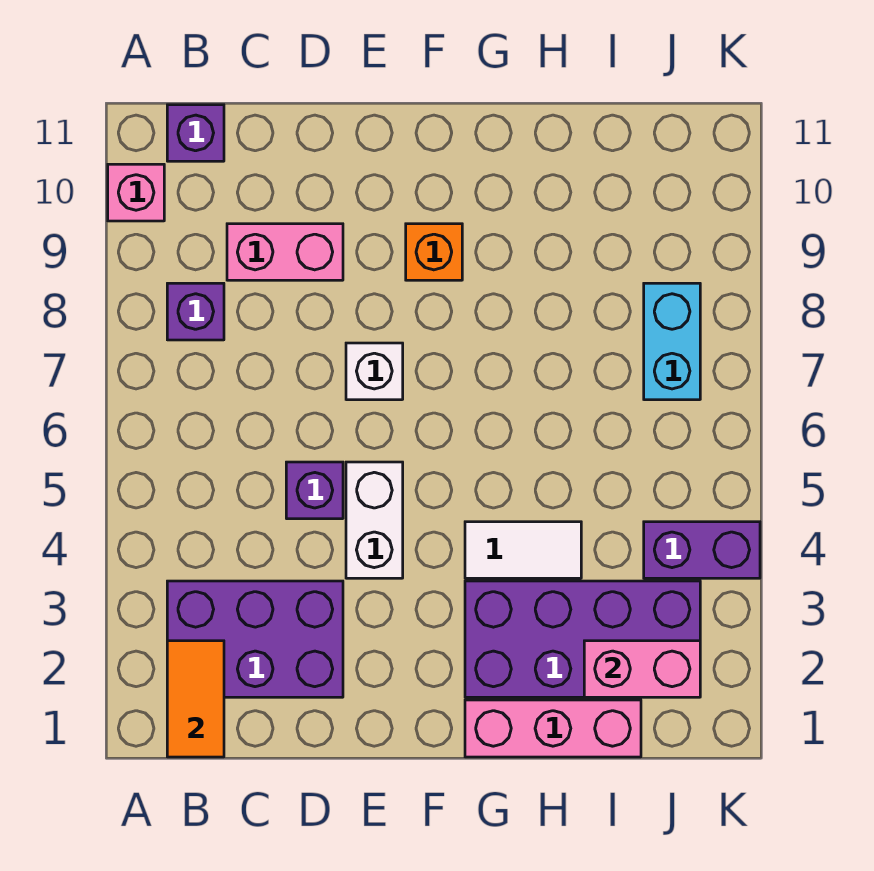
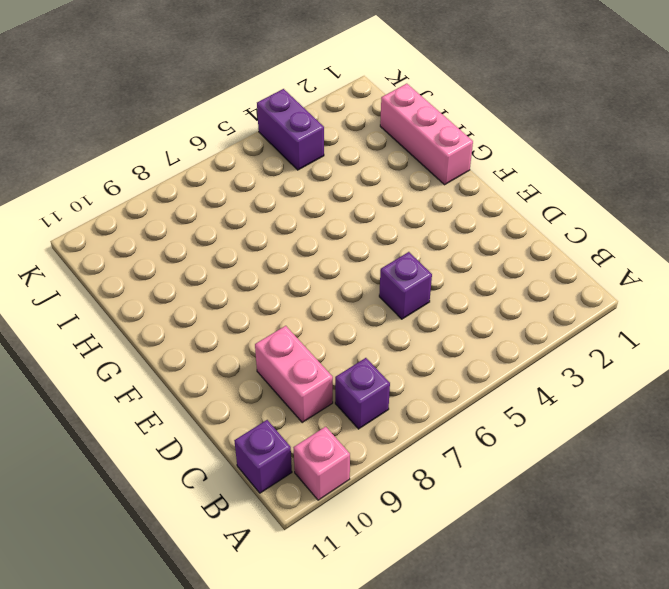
none -> purple 2x3 brick [167,581,343,697]
none -> white 1x2 brick [346,462,403,578]
none -> white 1x1 brick [346,343,403,400]

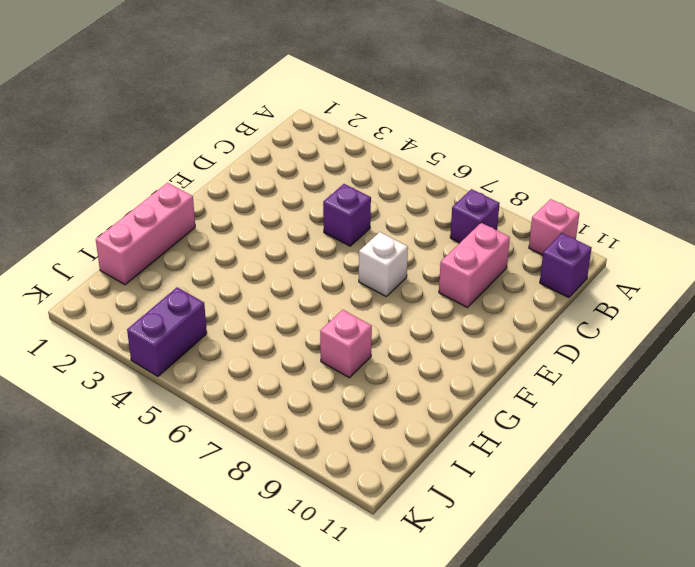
pink 1x1 brick [320,310,372,378] -> none
none -> purple 2x3 brick [167,581,343,697]
none -> white 1x2 brick [346,462,403,578]
none -> orange 1x1 brick [406,224,462,280]

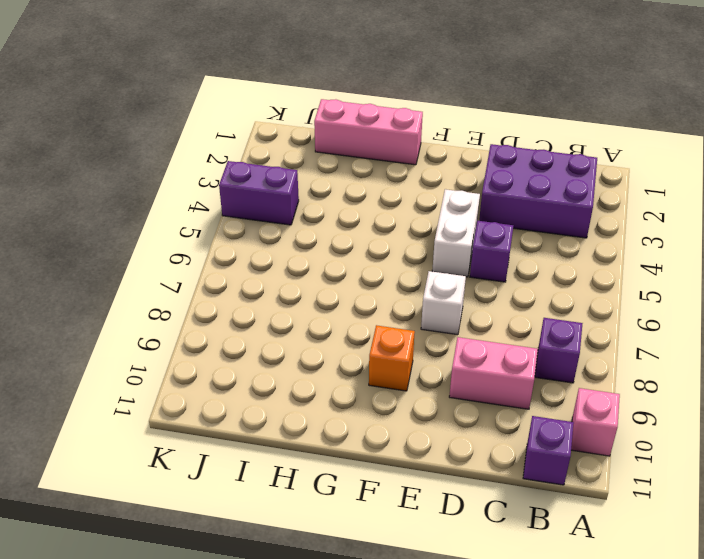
none -> purple 2x4 brick [465,581,700,697]
none -> white 1x2 tile [465,522,581,578]
none -> cyan 1x2 brick [644,283,700,400]

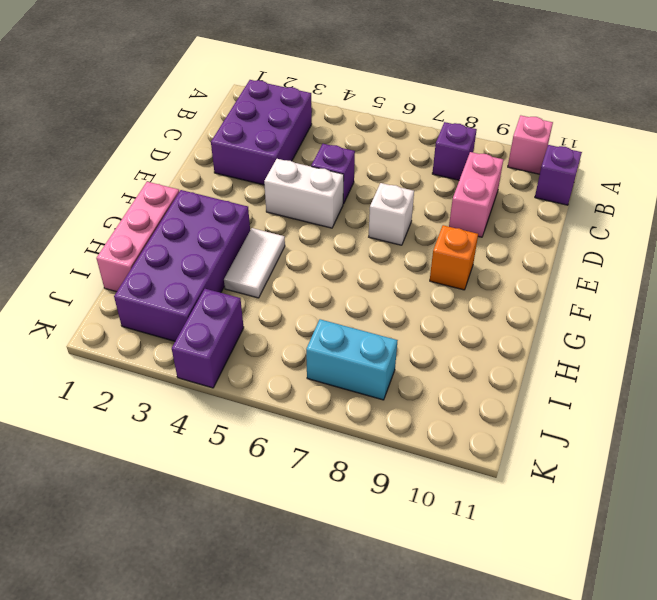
none -> orange 1x2 tile [167,641,224,757]
none -> pink 1x2 brick [584,641,700,697]

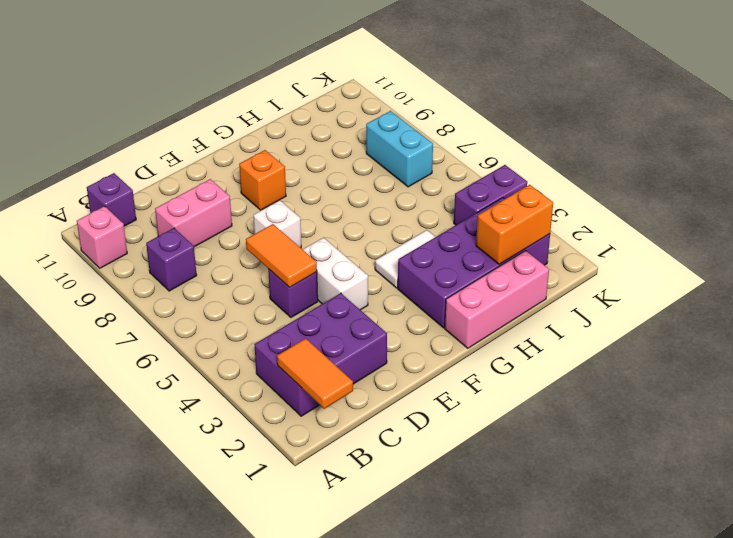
orange 1x2 tile [246,224,317,287] -> none
orange 1x2 brick [476,185,553,264] -> pink 1x2 brick [584,641,700,697]

